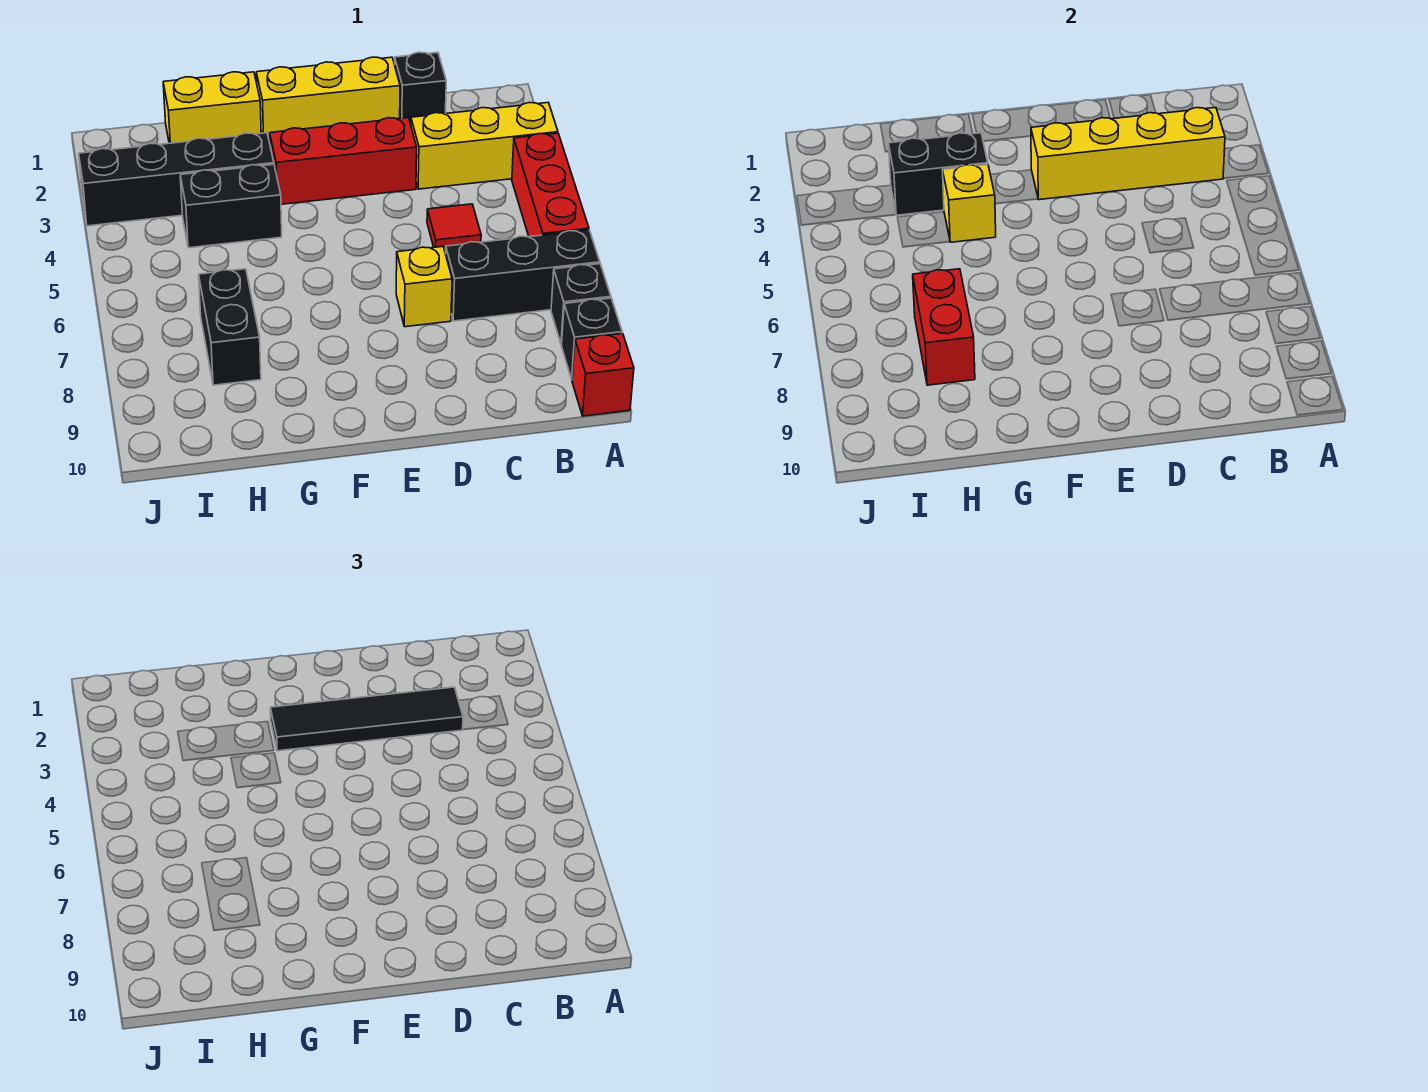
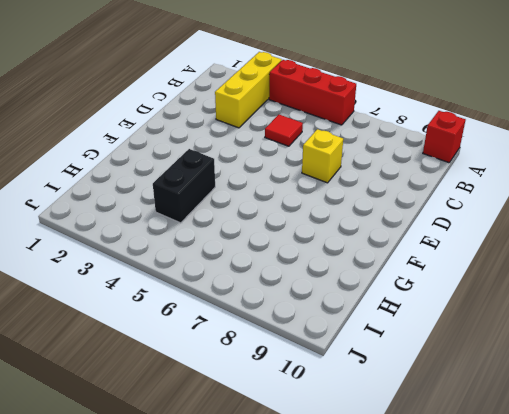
none -> black 1x3 brick [446,230,600,321]
none -> black 1x1 brick [551,264,611,344]
none -> black 1x1 brick [562,298,622,379]

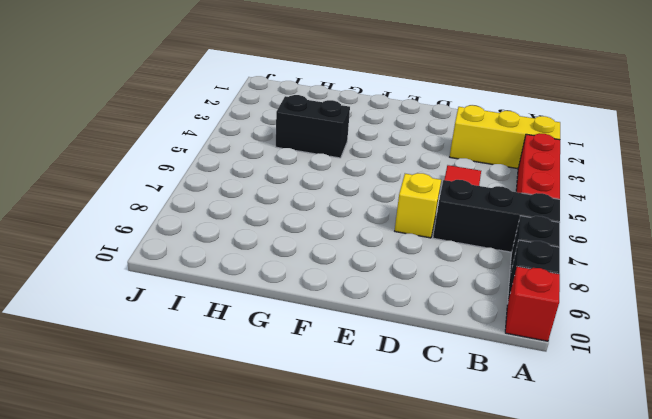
none -> black 1x1 brick [395,52,446,124]
none -> yellow 1x3 brick [256,57,400,142]
none -> red 1x3 brick [270,118,417,204]

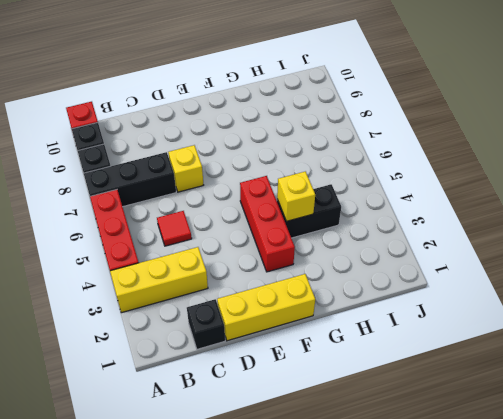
red 1x3 brick [240,176,295,272] -> red 1x3 brick turned to [270,118,417,204]
none -> yellow 1x2 brick [163,72,261,143]
none -> black 1x4 brick [79,133,274,226]
none -> black 1x2 brick [199,269,261,385]

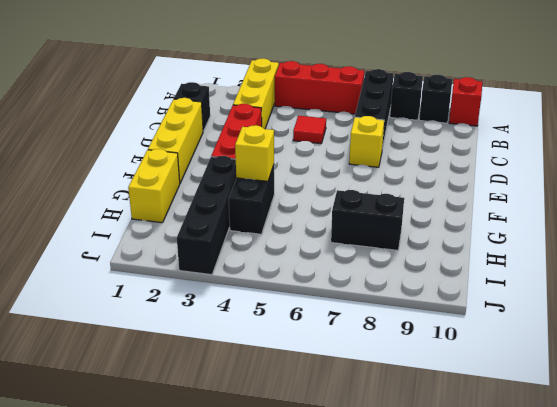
none -> yellow 1x4 brick [1031,108,1225,200]
none -> black 1x2 brick [889,133,988,215]
none -> red 1x2 brick [913,269,975,385]

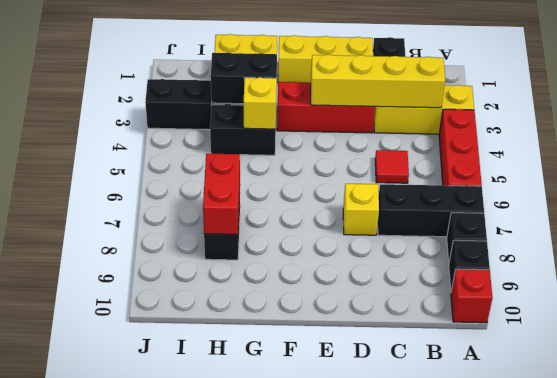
none -> black 1x4 tile [270,687,463,751]

